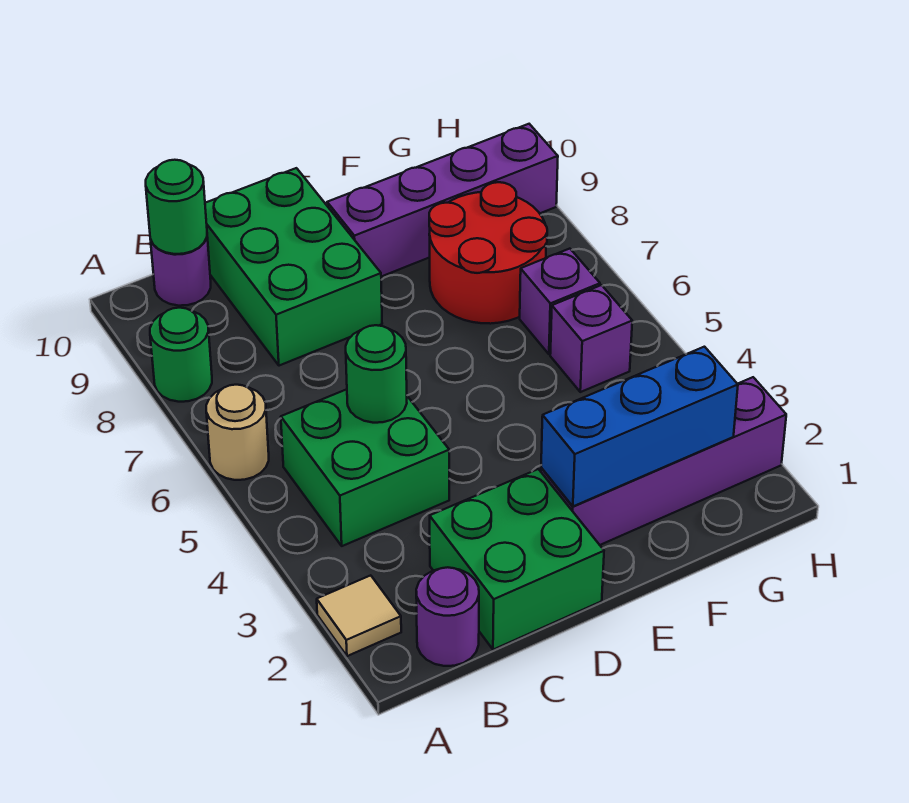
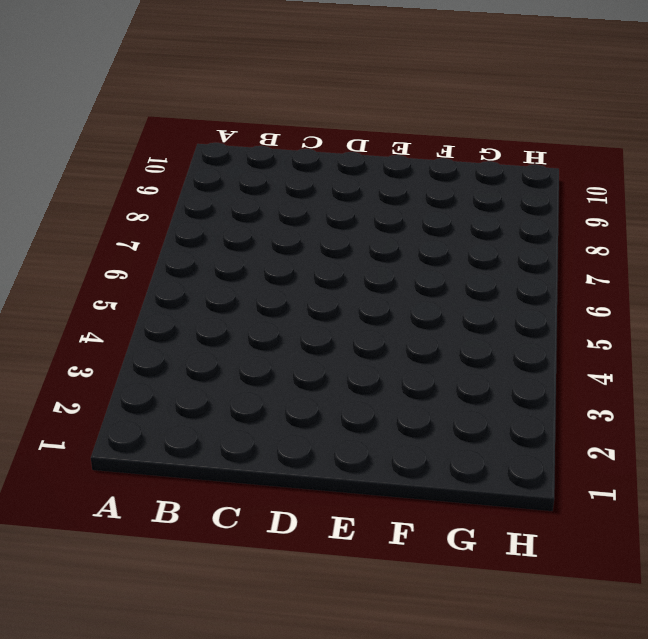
none -> tan 1x1 tile [317,575,401,656]
none -> tan 1x1 round brick [206,385,269,480]
none -> green 1x1 round brick [150,308,212,402]

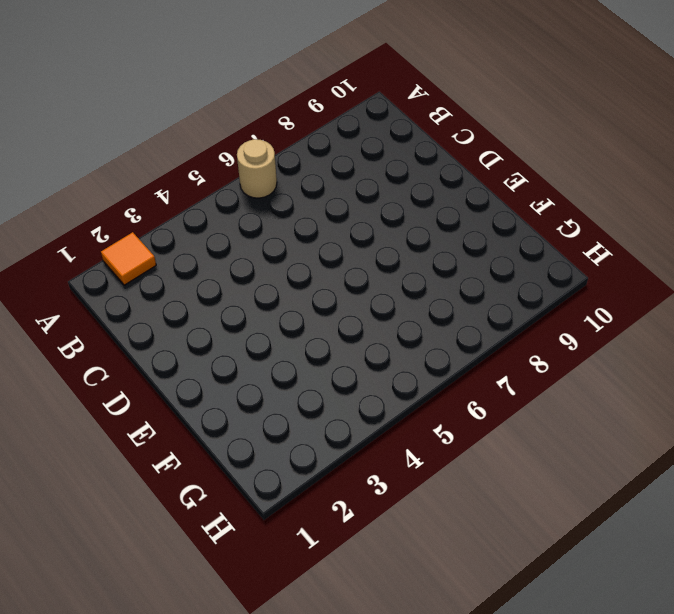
orange 1x1 tile [101,232,156,285] -> tan 1x1 tile [317,575,401,656]
none -> green 1x1 round brick [150,308,212,402]
none -> purple 1x1 round brick [416,567,479,666]
none -> green 2x2 brick [281,389,449,546]

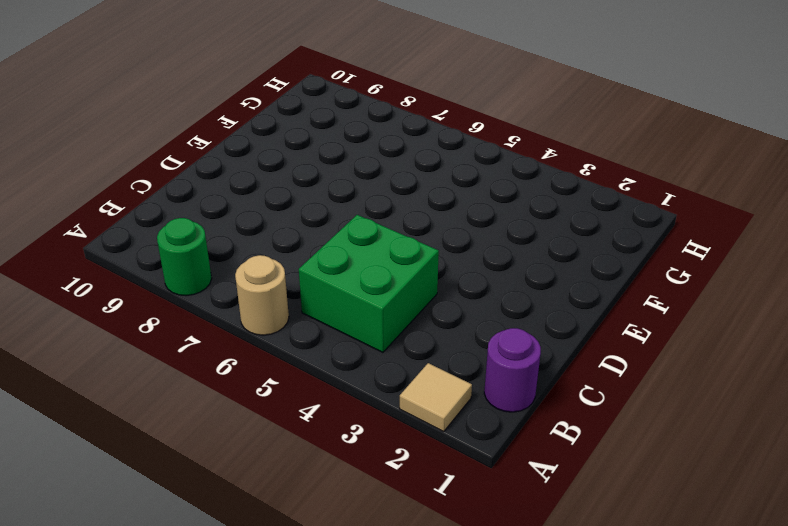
none -> purple 1x1 round brick [150,237,211,306]
none -> green 2x2 brick [430,469,604,650]
none -> green 2x3 brick [205,168,382,366]

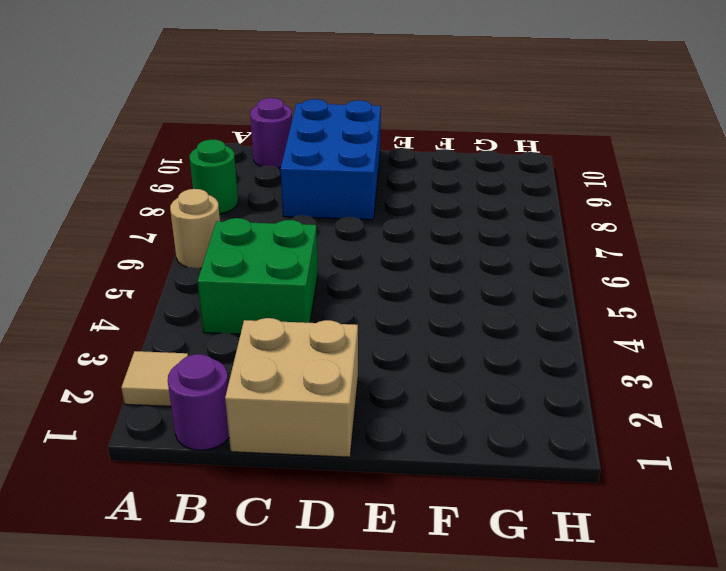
tan 2x2 brick [225,318,358,457] -> green 2x2 brick [430,469,604,650]
blue 2x3 brick [280,99,381,220] -> green 2x3 brick [205,168,382,366]
none -> purple 1x4 brick [541,377,786,545]
none -> purple 1x4 brick [327,124,558,277]
none -> red 2x2 round brick [429,182,547,324]

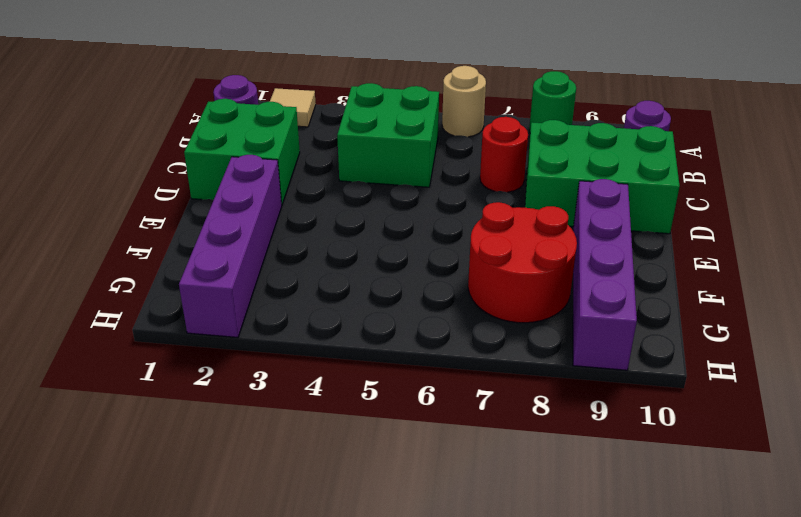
red 1x1 round brick [480,117,528,192] -> none
none -> purple 1x1 brick [550,285,632,392]
none -> purple 1x1 brick [520,249,600,354]
none -> green 1x1 round brick [146,160,207,254]

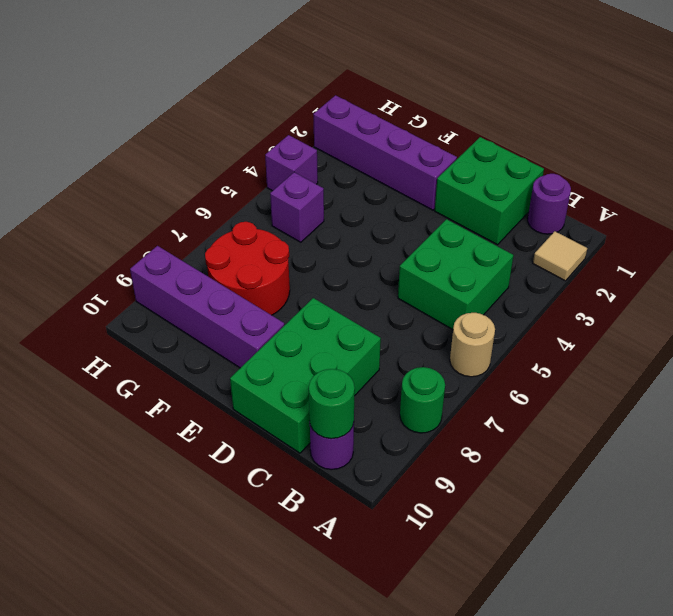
purple 1x1 brick [265,135,318,191] -> purple 1x1 brick moved to [520,249,600,354]
none -> green 1x1 round brick [346,325,407,423]
none -> blue 1x3 brick [541,347,738,506]

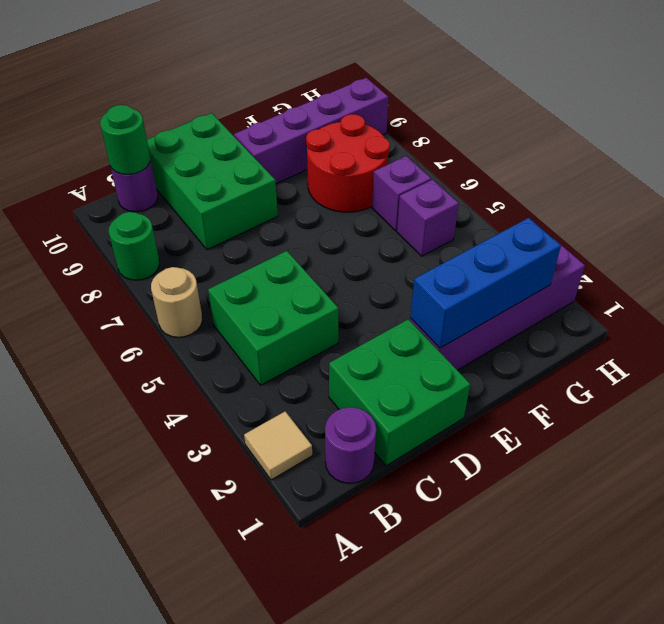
none -> green 1x1 round brick [346,325,407,423]

